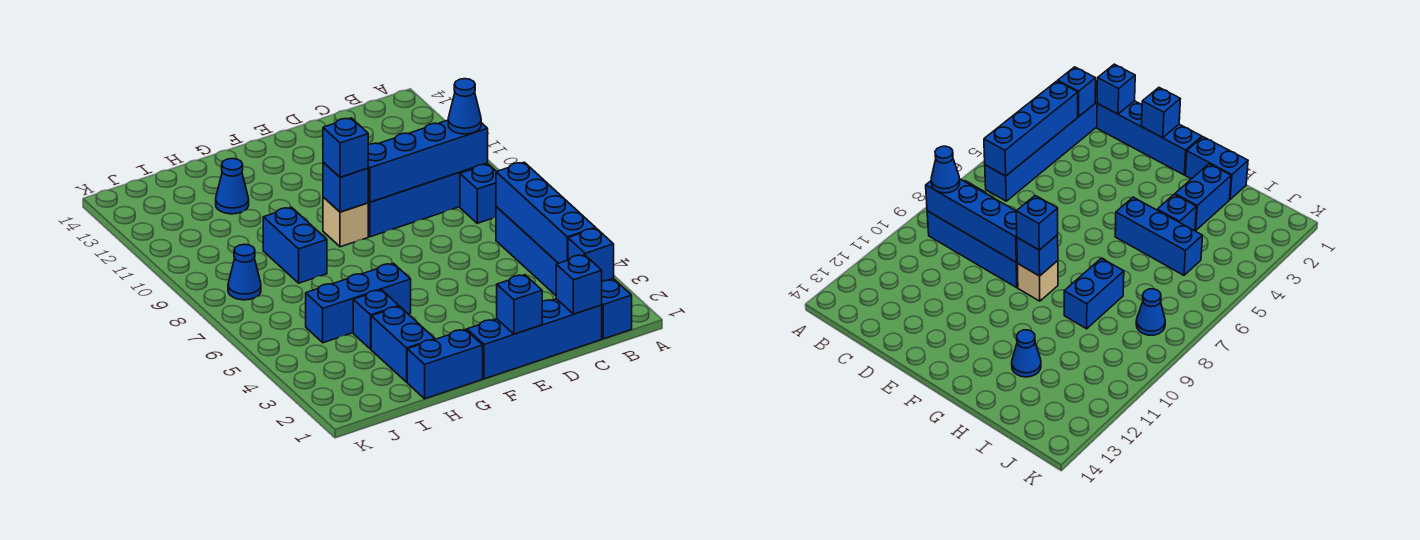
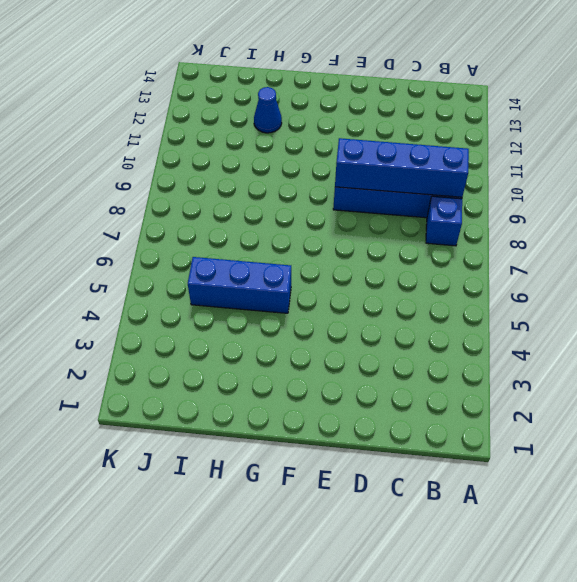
none -> blue 1x6 brick [496,207,632,339]
none -> blue 1x4 brick [467,299,602,379]
none -> tan 1x1 brick [323,197,368,247]

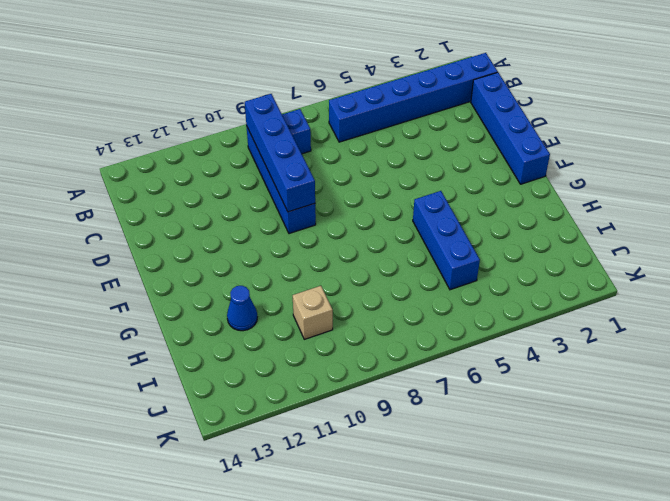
tan 1x1 brick [293,286,333,339] -> tan 1x1 brick moved to [323,197,368,247]
none -> blue 1x2 brick [407,329,483,399]
none -> blue 1x2 brick [371,306,435,382]
none -> blue 1x1 brick [353,290,399,349]

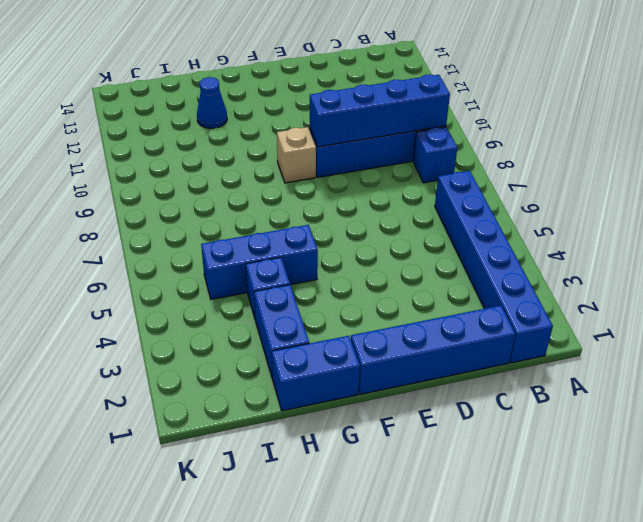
none -> blue 1x2 brick [263,207,327,283]
none -> blue 1x1 cone [228,244,261,300]
none -> blue 1x1 brick [568,228,614,281]

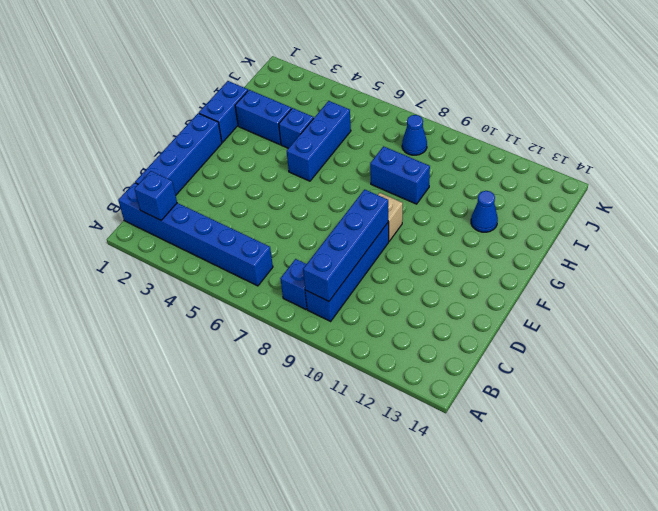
none -> blue 1x4 brick [496,162,595,263]
none -> blue 1x1 brick [556,255,602,314]
none -> blue 1x1 brick [497,275,542,334]

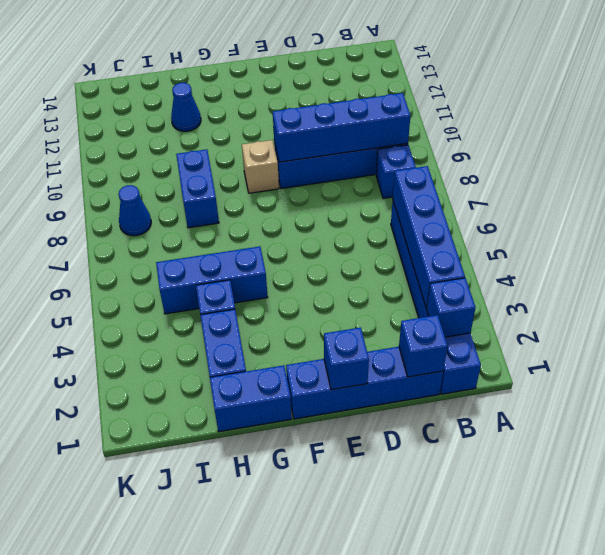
none -> blue 1x1 brick [323,162,368,212]
none -> blue 1x1 cone [448,79,481,134]
none -> blue 1x1 brick [323,118,368,177]

